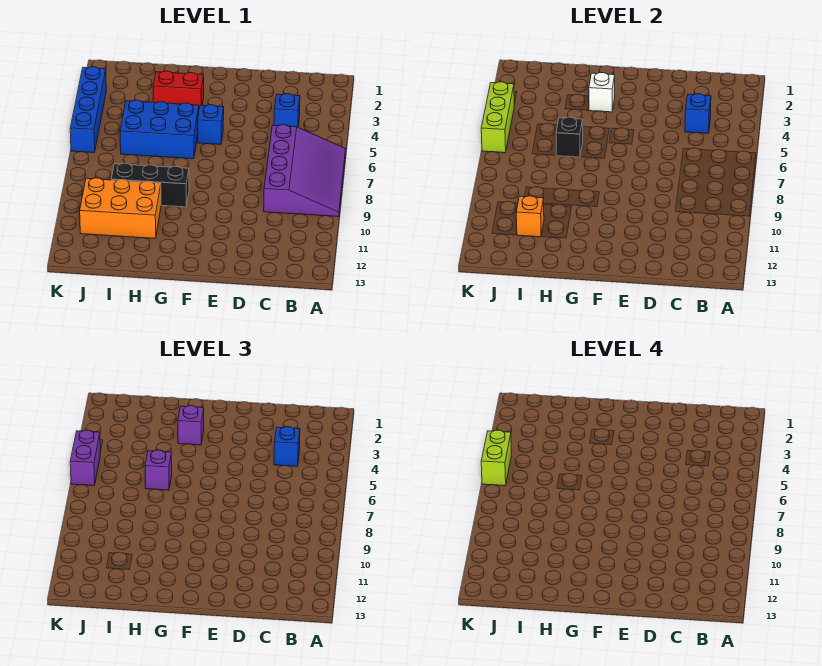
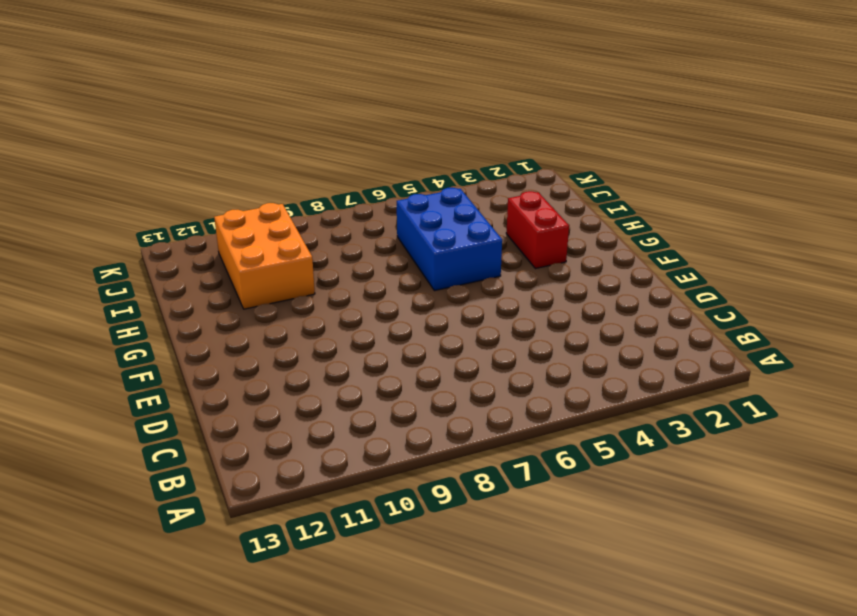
none -> purple 3x4 slope [264,125,346,217]
none -> blue 1x1 brick [274,94,300,127]
none -> blue 1x1 brick [198,105,224,144]

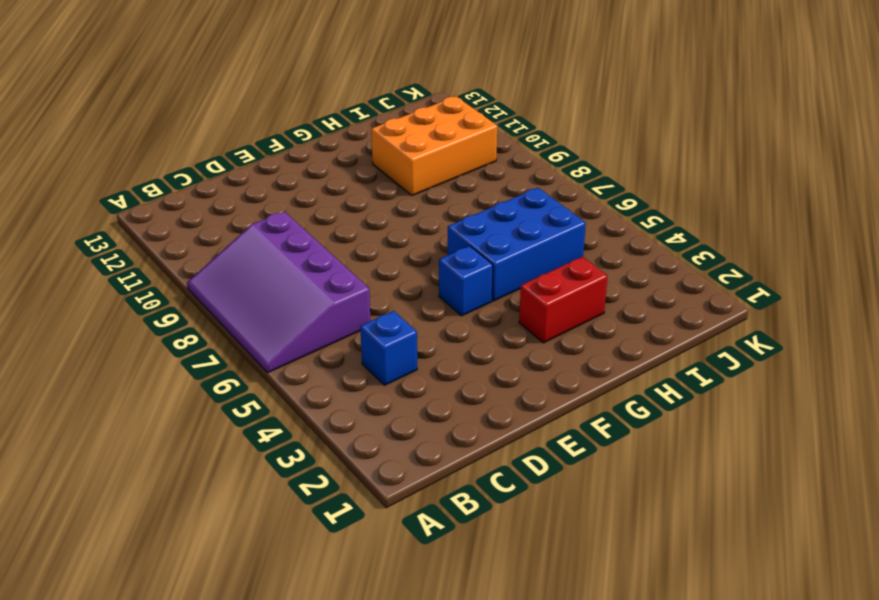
none -> black 1x3 brick [111,163,189,207]
none -> blue 1x4 brick [70,67,106,153]
none -> blue 1x1 brick [685,94,711,133]

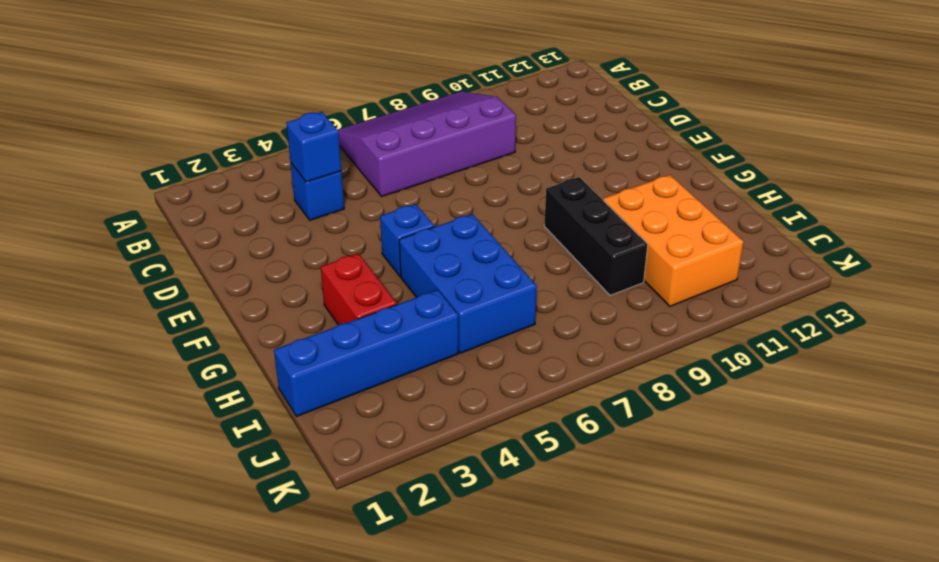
blue 1x4 brick [274,290,459,416] -> blue 1x4 brick moved to [70,67,106,153]
none -> white 1x1 brick [589,73,615,112]
none -> black 1x1 brick [556,117,583,157]
none -> orange 1x1 brick [516,196,544,237]

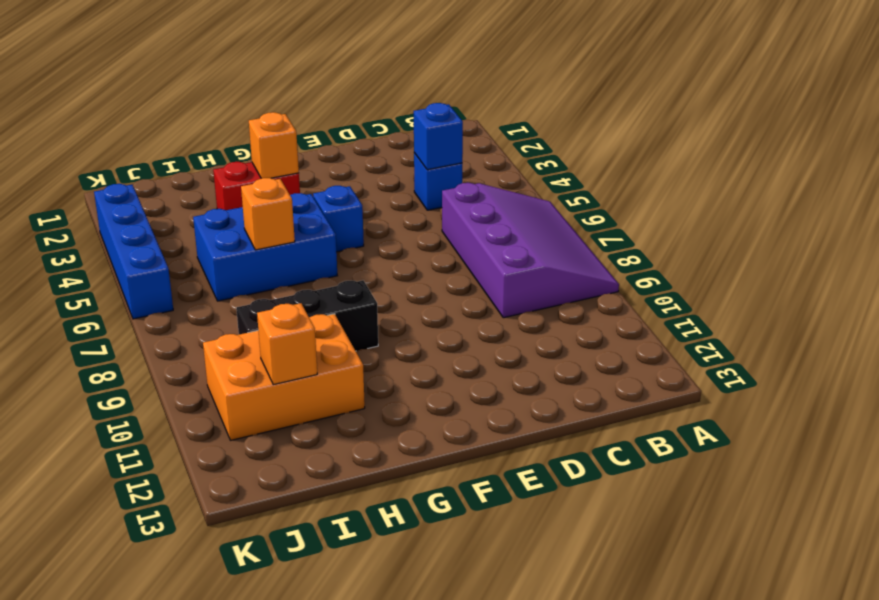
orange 1x1 brick [249,112,299,178] -> white 1x1 brick [589,73,615,112]
orange 1x1 brick [241,178,295,250] -> black 1x1 brick [556,117,583,157]
none -> lime 1x3 brick [481,82,514,153]
none -> blue 1x1 brick [274,427,300,466]
none -> purple 1x1 brick [178,406,204,445]

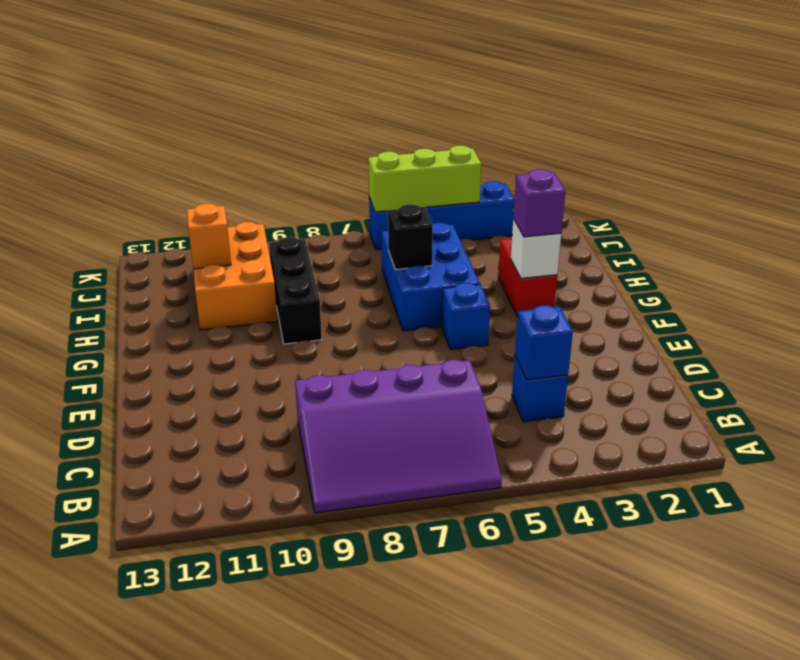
none -> blue 1x1 brick [274,427,300,466]
none -> purple 1x1 brick [145,450,172,490]
none -> purple 1x2 brick [70,430,100,486]

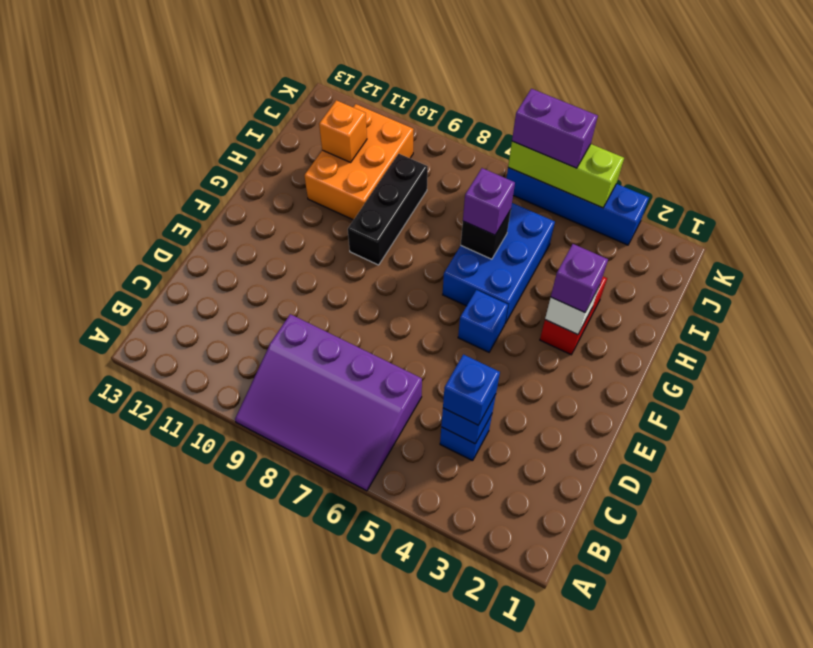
none -> lime 1x2 brick [481,430,511,486]

